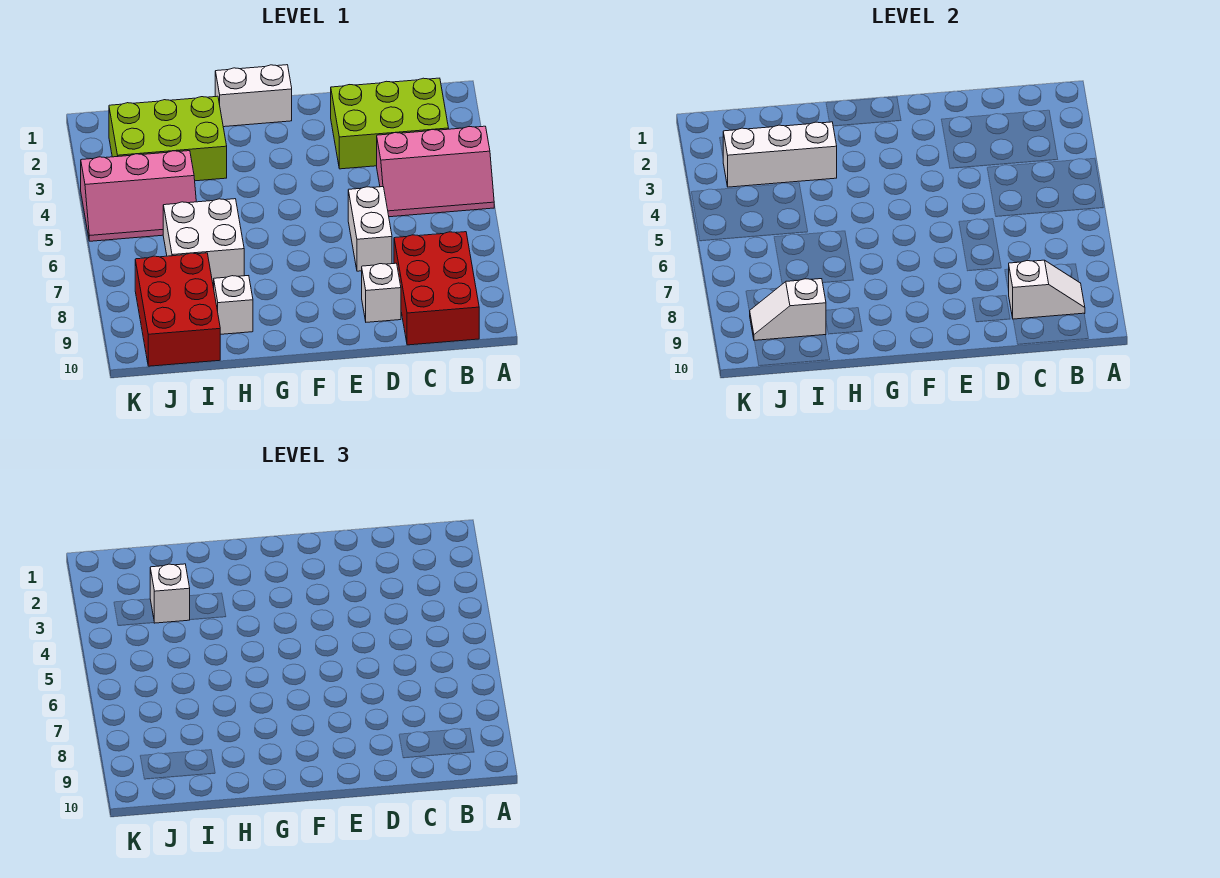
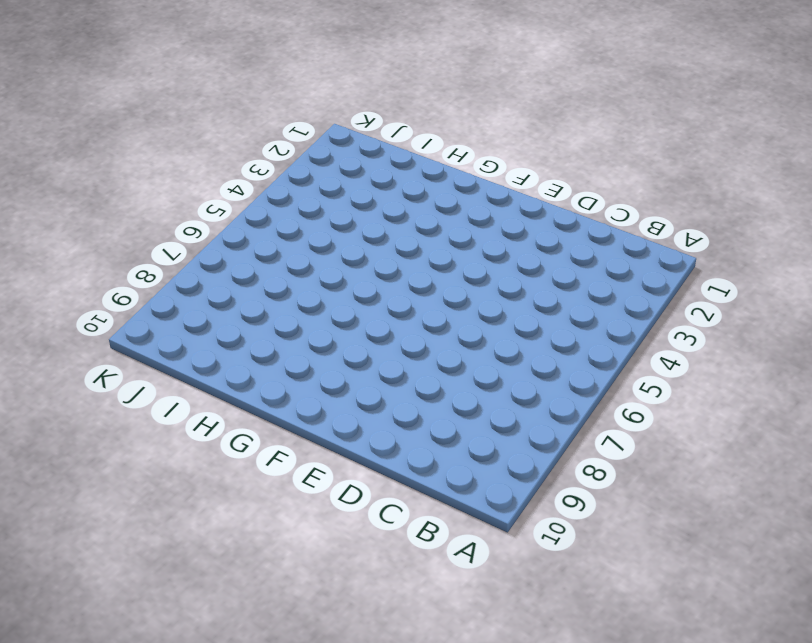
none -> pink 2x3 slope [377,126,494,217]
none -> lime 2x3 brick [331,78,449,169]
none -> red 2x3 brick [394,232,479,345]

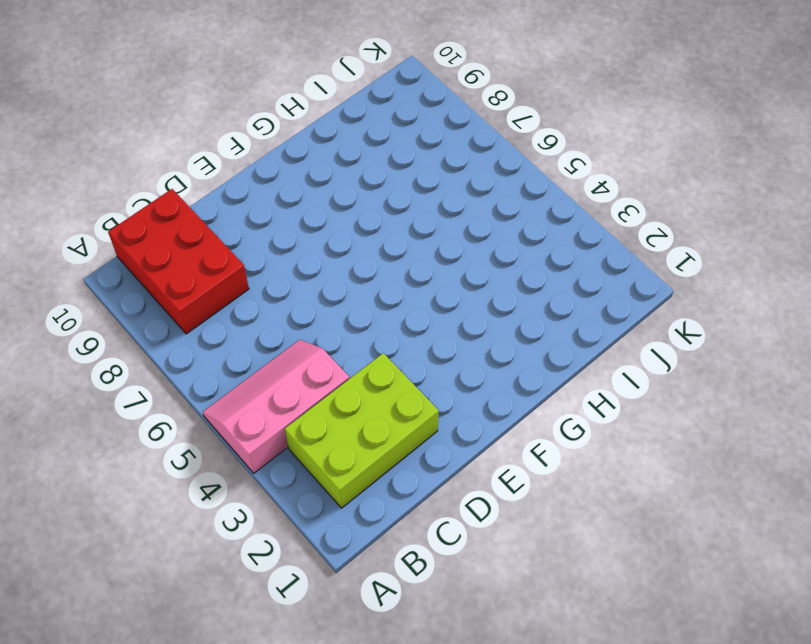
none -> white 1x2 brick [348,187,392,271]
none -> white 1x1 brick [362,263,401,322]
none -> white 1x2 brick [215,65,292,127]

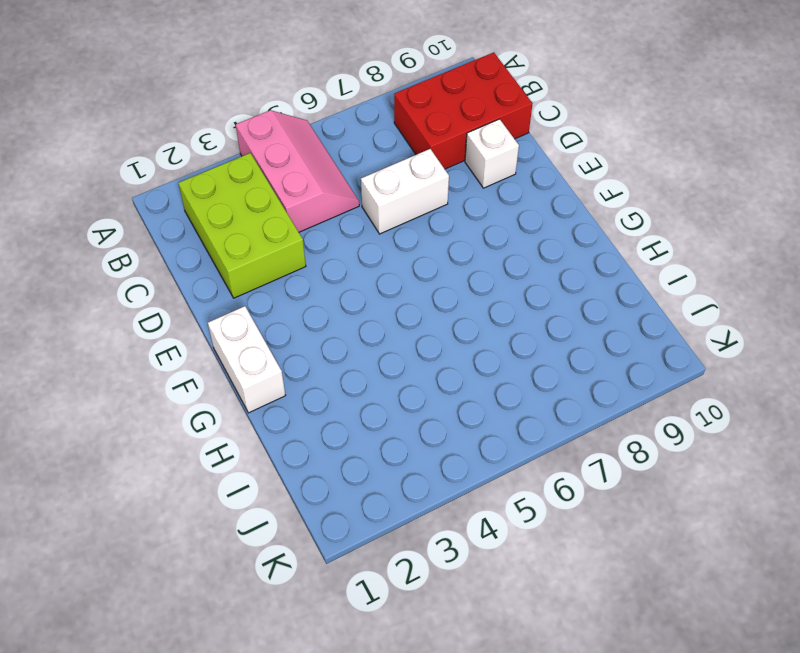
none -> lime 2x3 brick [109,96,227,181]
none -> white 2x2 brick [163,199,244,283]
none -> white 1x1 brick [214,276,253,334]

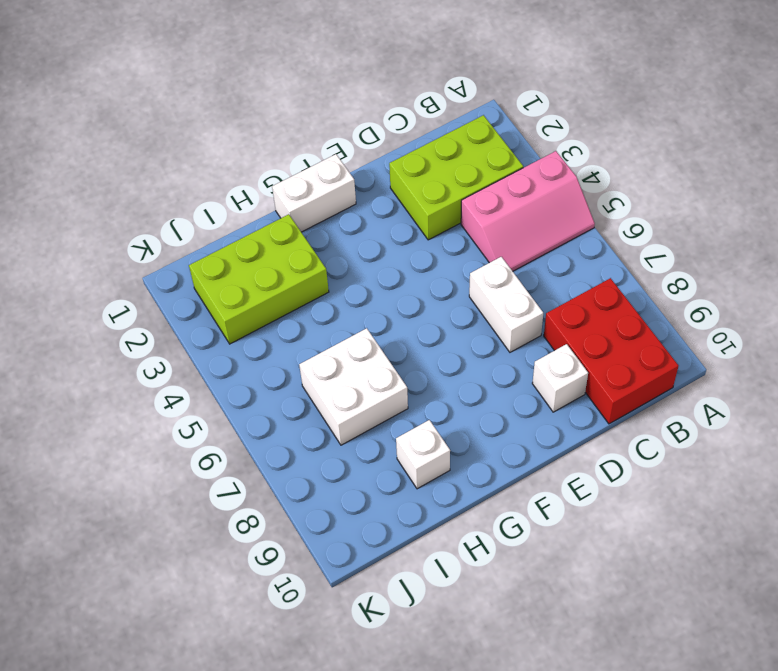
none -> pink 2x3 slope [81,151,196,241]
none -> red 2x3 brick [135,253,220,366]
none -> white 1x2 slope [1009,260,1085,319]

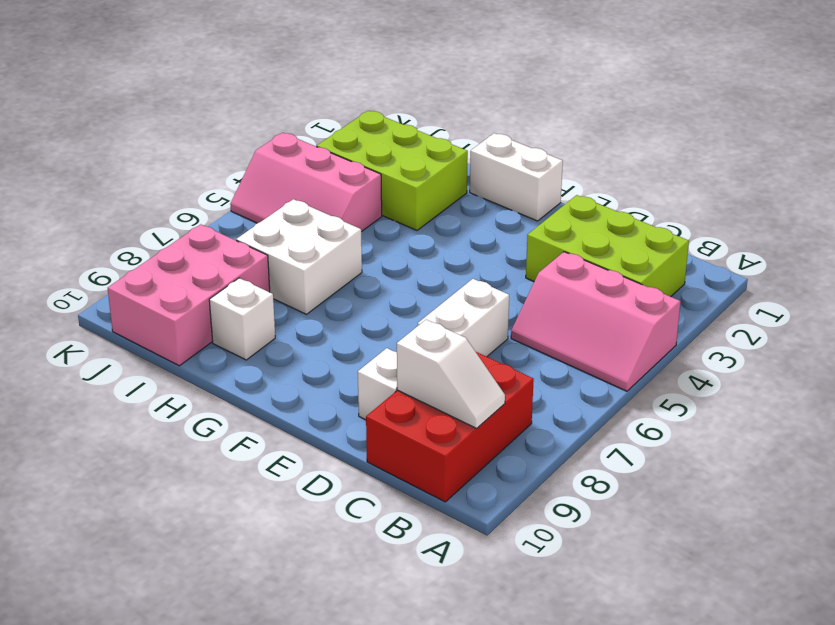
pink 2x3 brick [108,224,270,366] -> red 2x3 brick [135,253,220,366]
none -> white 1x3 brick [723,122,837,187]
none -> white 1x2 slope [750,279,826,341]
none -> white 1x1 brick [150,564,190,623]

